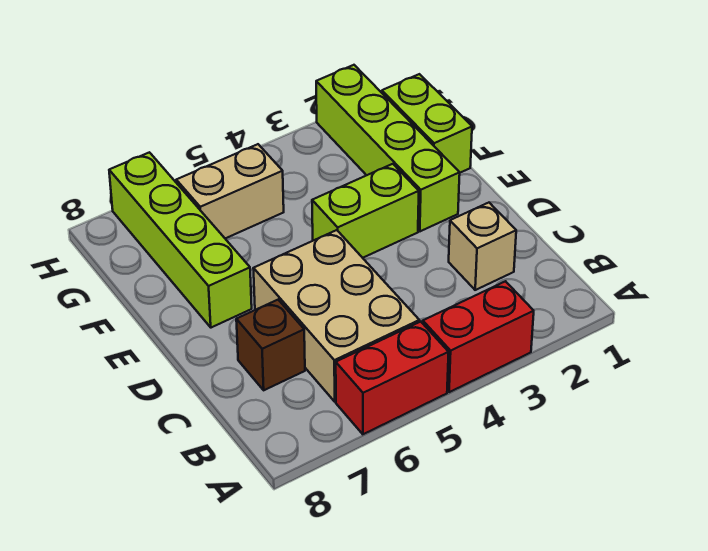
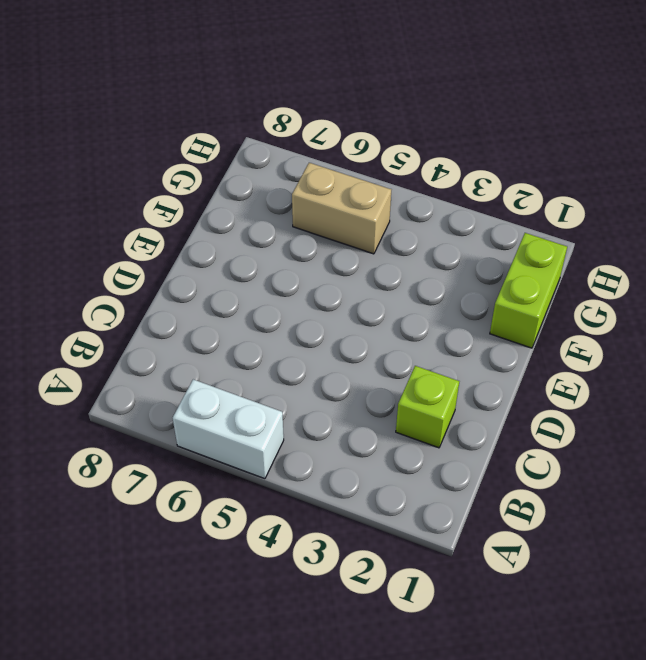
white 1x2 brick [173,379,284,479] -> red 1x2 brick [336,322,449,434]
lime 1x1 brick [396,366,459,448] -> tan 1x1 brick [449,203,516,290]
none -> red 1x2 brick [423,281,534,392]
none -> tan 2x3 brick [253,230,419,402]

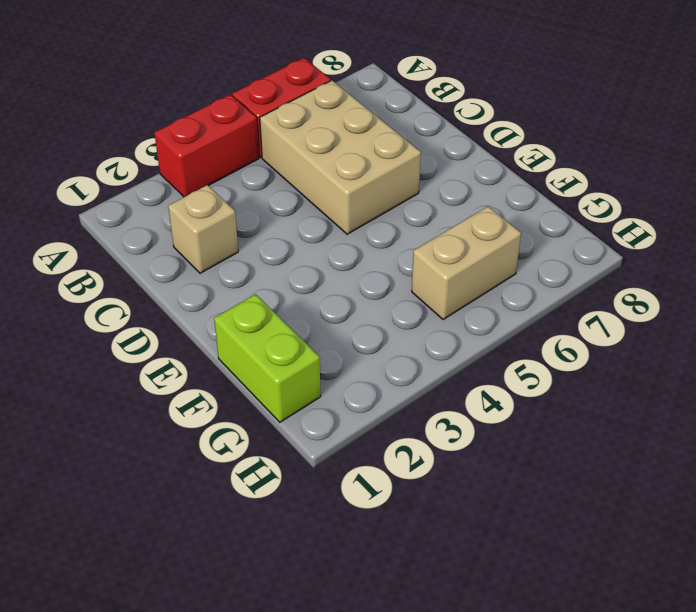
none -> brown 1x1 brick [236,300,305,390]
none -> lime 1x4 brick [316,65,460,231]

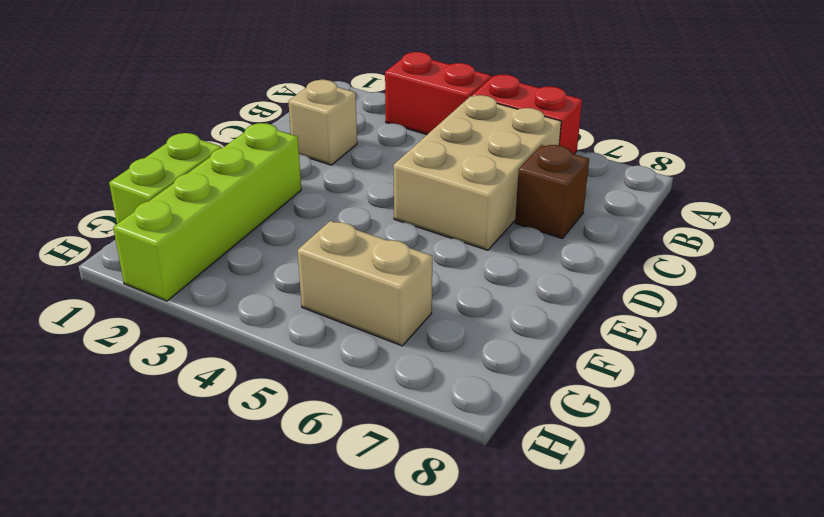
none -> lime 1x2 brick [312,164,419,258]
none -> lime 1x4 brick [109,152,252,328]

